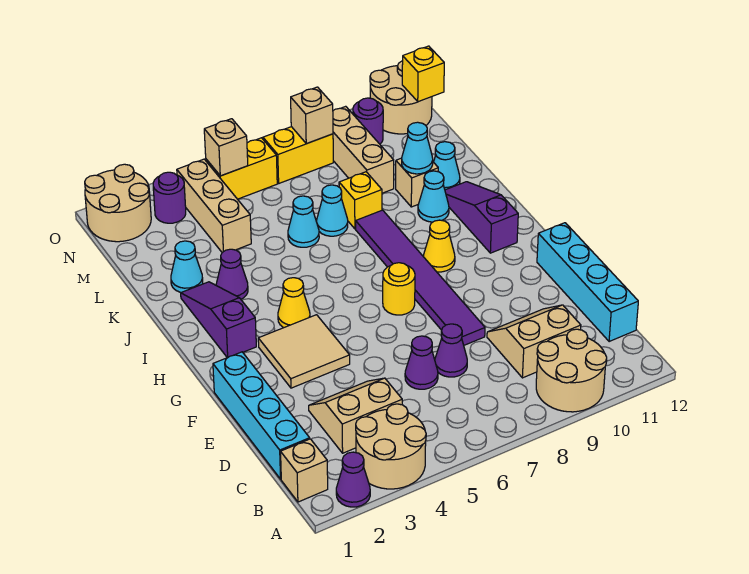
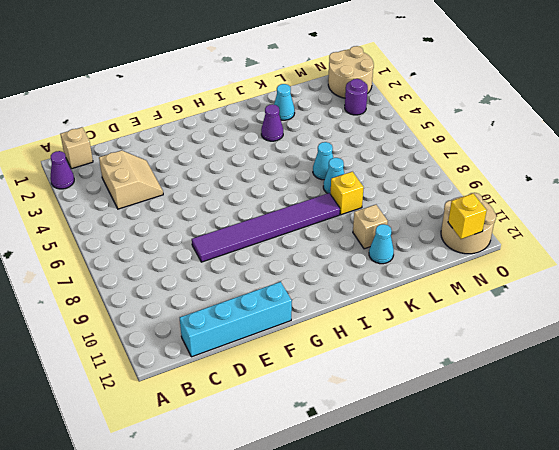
none -> tan 2x2 round brick [356,404,426,489]
none -> tan 2x2 round brick [536,329,607,412]
none -> cyan 1x4 brick [213,352,310,479]
none -> tan 2x2 slope [487,305,581,378]

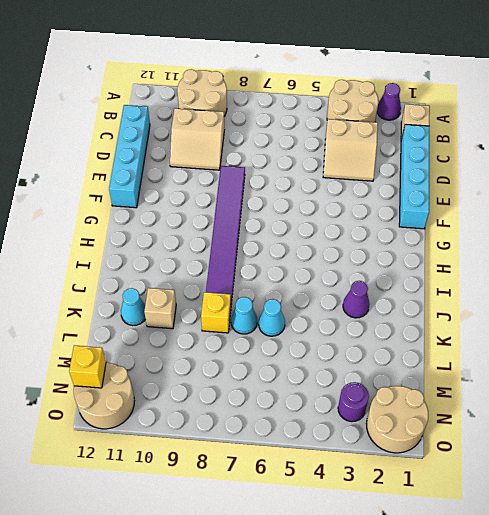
none -> purple 1x1 cone [405,336,438,389]
none -> purple 1x1 cone [435,324,467,377]
none -> tan 2x2 tile [258,315,350,388]
none -> yellow 1x1 round brick [383,263,415,315]

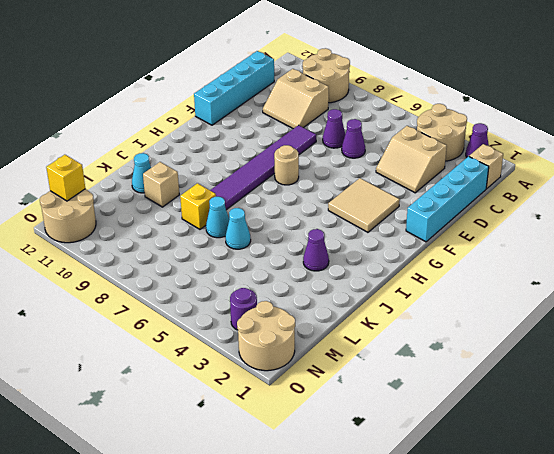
tan 1x1 round brick [274,145,299,185] -> yellow 1x1 round brick [383,263,415,315]
none -> purple 1x3 slope [181,282,256,358]
none -> yellow 1x1 cone [278,278,310,328]
none -> yellow 1x1 cone [423,220,455,272]
none -> purple 1x3 slope [445,182,518,253]

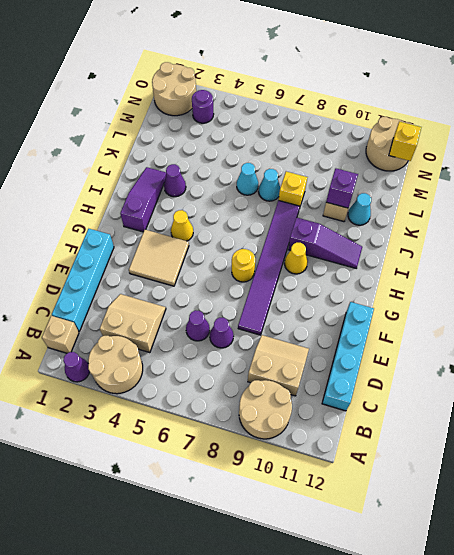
purple 1x3 slope [288,217,362,268] -> purple 1x3 slope turned to [445,182,518,253]
purple 1x1 brick [326,168,358,208] -> cyan 1x1 cone [402,122,433,174]
none -> cyan 1x1 cone [418,171,449,222]
none -> cyan 1x1 cone [171,241,203,292]
none -> tan 1x3 brick [177,159,251,252]
none -> tan 1x3 brick [333,106,394,193]

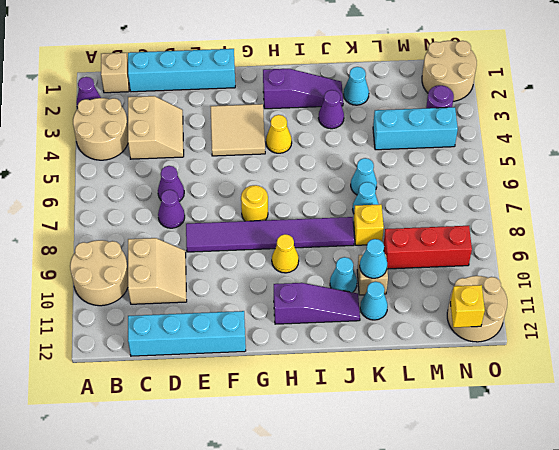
cyan 1x3 brick [373,107,458,150] -> tan 1x3 brick [177,159,251,252]
red 1x3 brick [384,226,472,269] -> tan 1x3 brick [333,106,394,193]
none -> yellow 1x2 brick [206,138,277,199]
none -> yellow 1x2 brick [263,127,333,183]
none -> purple 1x1 round brick [353,98,383,144]
none -> tan 1x1 brick [204,119,248,176]

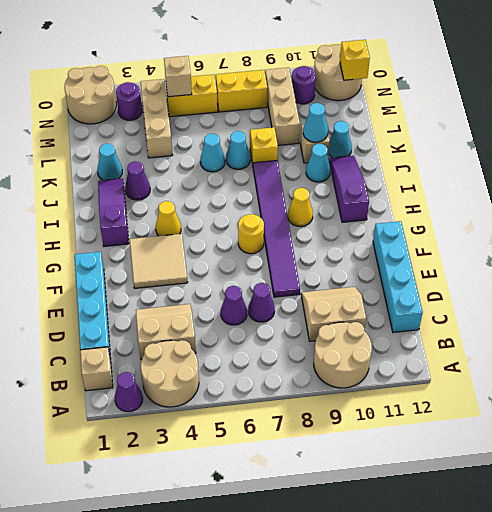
none -> tan 1x1 brick [291,87,333,144]

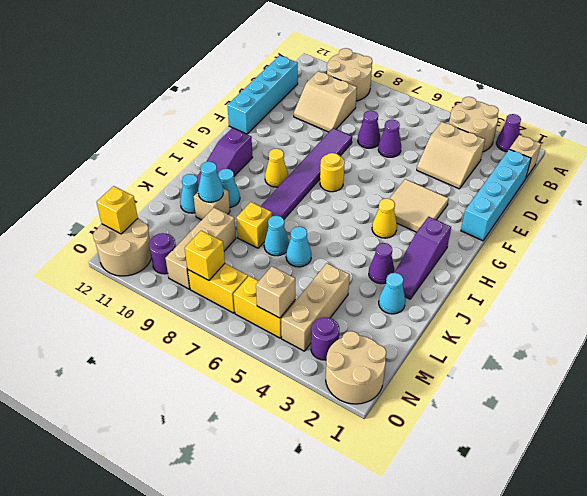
yellow 1x1 brick [185,231,225,280] -> tan 1x1 brick [291,87,333,144]

